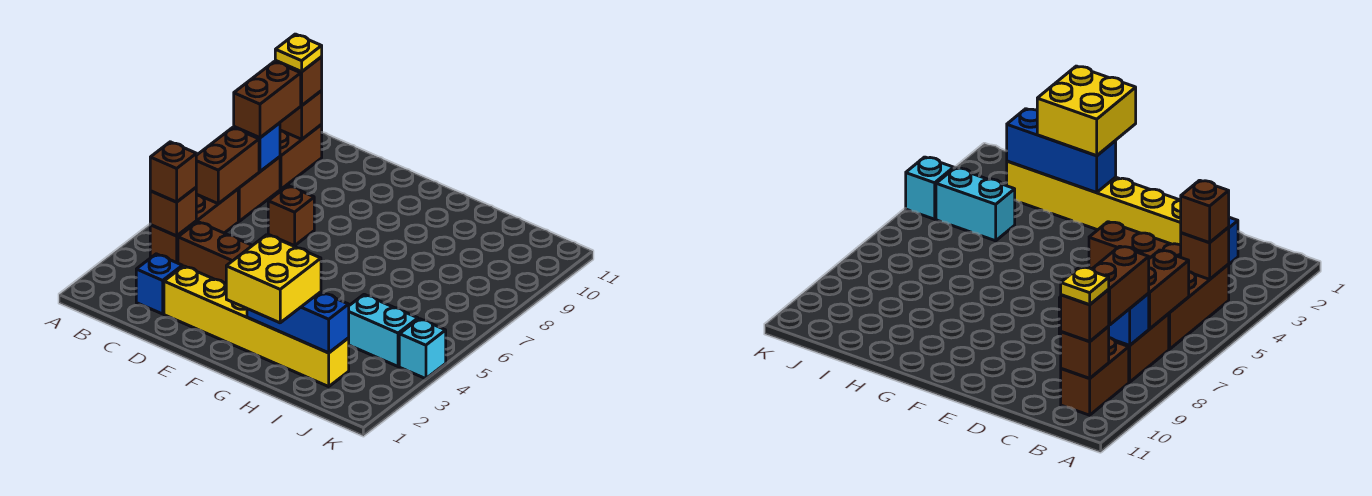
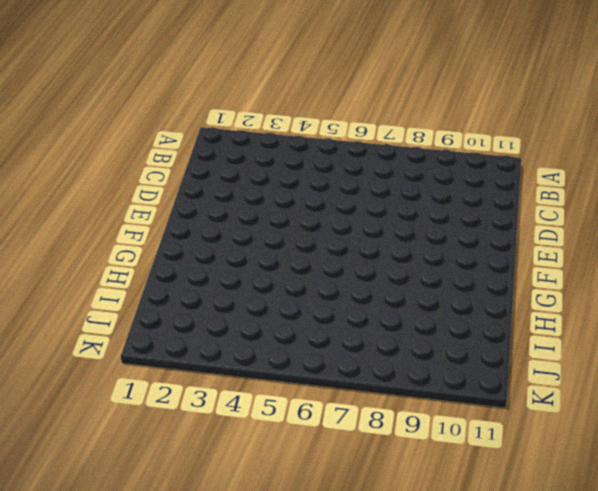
none -> brown 1x3 brick [150,189,238,263]
none -> brown 1x2 brick [238,157,280,221]
none -> brown 1x2 brick [280,125,322,189]

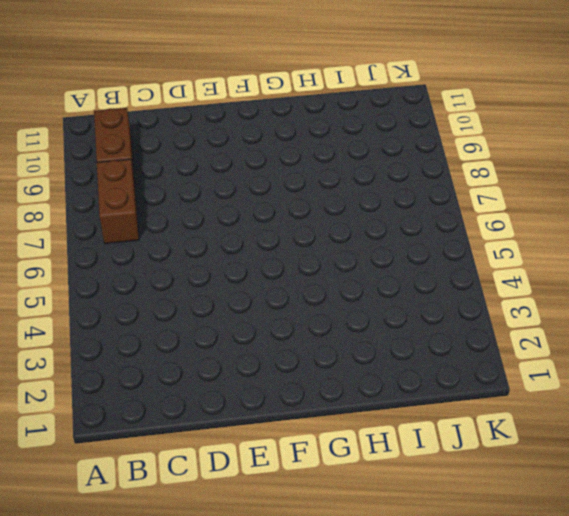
none -> brown 1x3 brick [150,189,238,263]
none -> blue 1x1 brick [136,254,182,314]
none -> brown 1x3 brick [178,222,252,284]

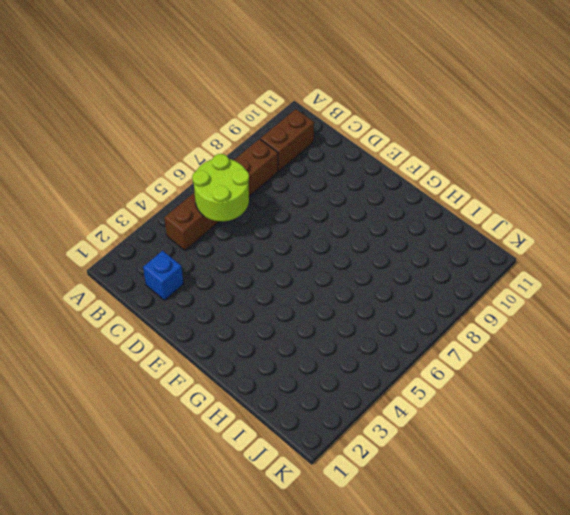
lime 2x2 round brick [192,154,249,221] -> brown 1x2 brick [196,128,259,204]
none -> brown 1x3 brick [178,222,252,284]
none -> yellow 1x6 brick [164,266,349,387]
none -> brown 1x1 brick [268,186,314,246]

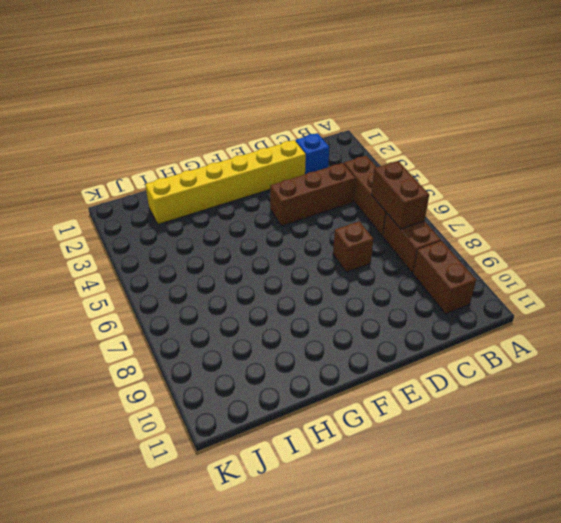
none -> cyan 1x2 brick [349,294,418,366]
none -> cyan 1x1 brick [399,319,446,379]
none -> brown 1x1 brick [150,188,196,236]

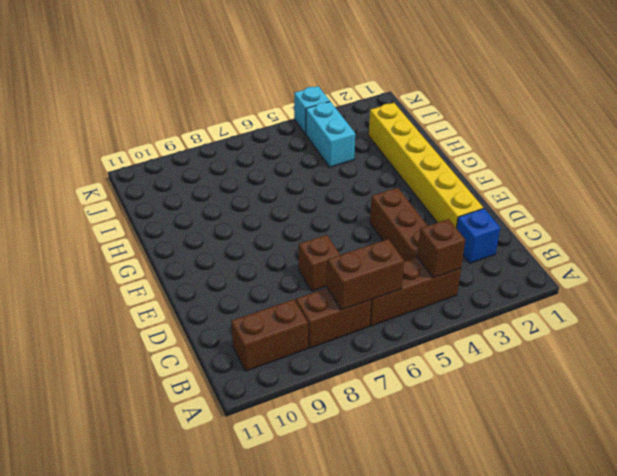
none -> blue 1x1 brick [234,123,280,171]
none -> brown 1x1 brick [280,91,322,139]
none -> blue 1x3 brick [247,292,349,353]

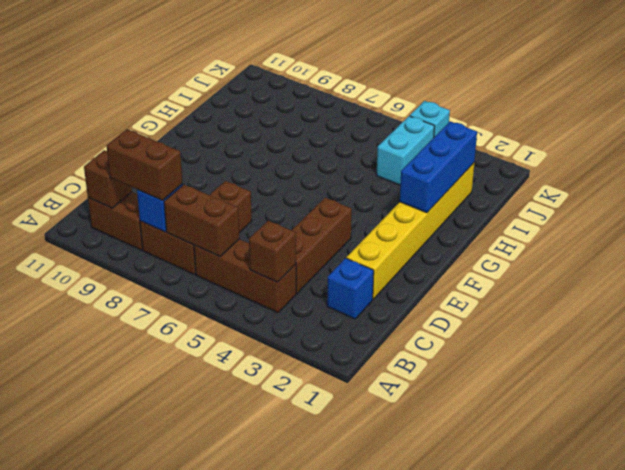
none -> brown 1x1 brick [150,142,196,202]
none -> brown 1x1 brick [275,57,322,106]
none -> yellow 2x2 brick [226,235,321,323]

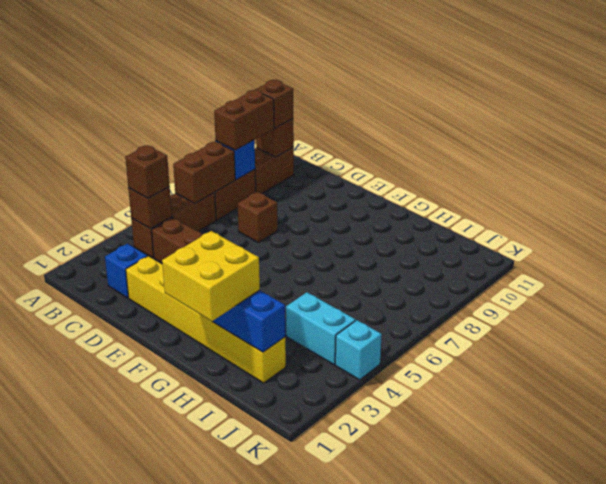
none -> yellow 1x1 plate [275,34,322,72]

